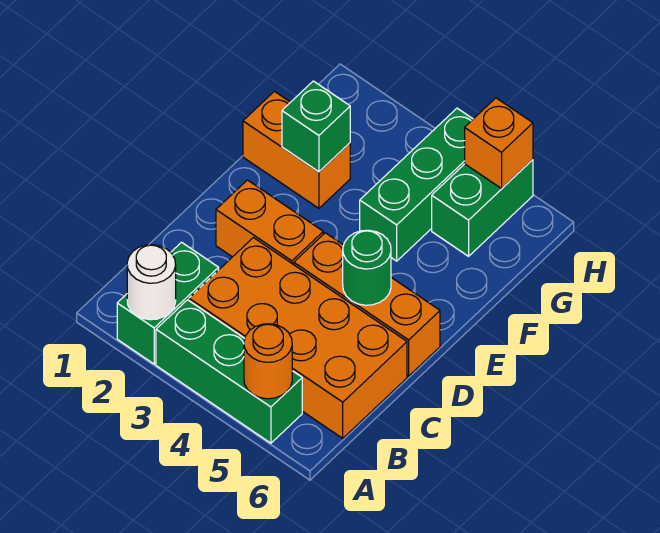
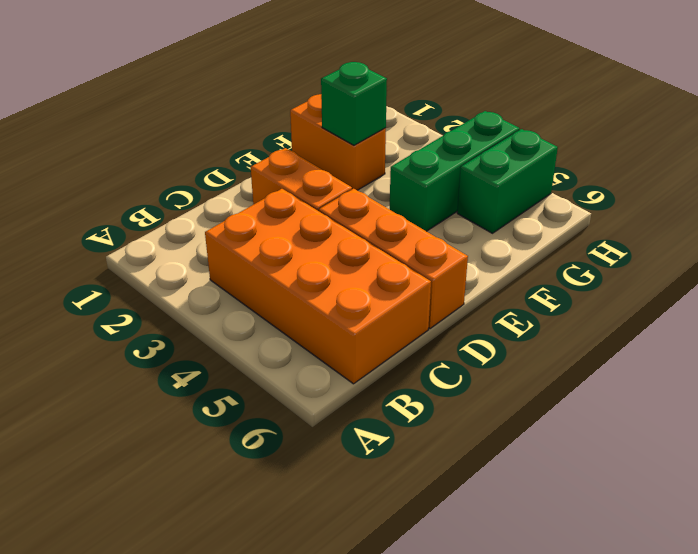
none -> green 1x2 brick [117,242,219,364]
none -> green 1x3 brick [156,300,302,443]
none -> white 1x1 round brick [127,245,176,320]

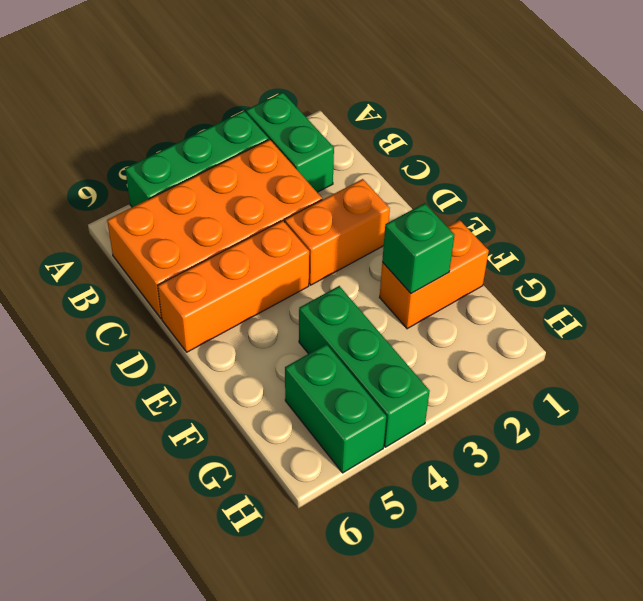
none -> white 1x1 round brick [127,245,176,320]
none -> orange 1x1 round brick [244,324,292,399]
none -> green 1x1 round brick [343,230,391,305]

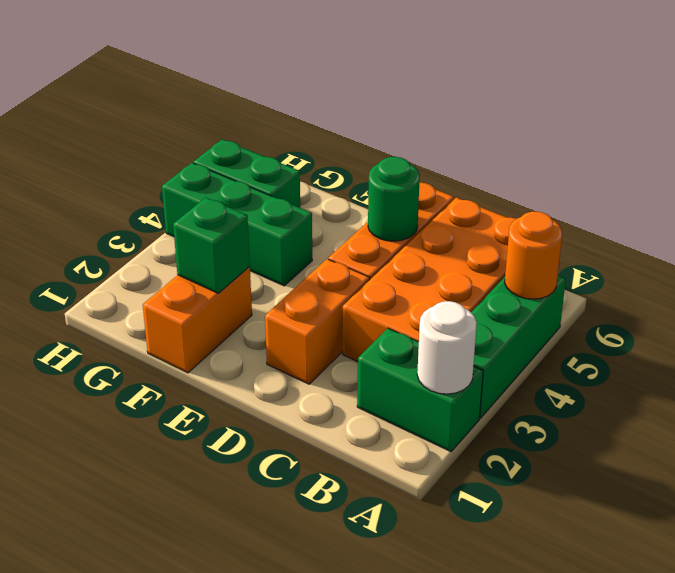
none -> orange 1x1 brick [465,98,533,189]

